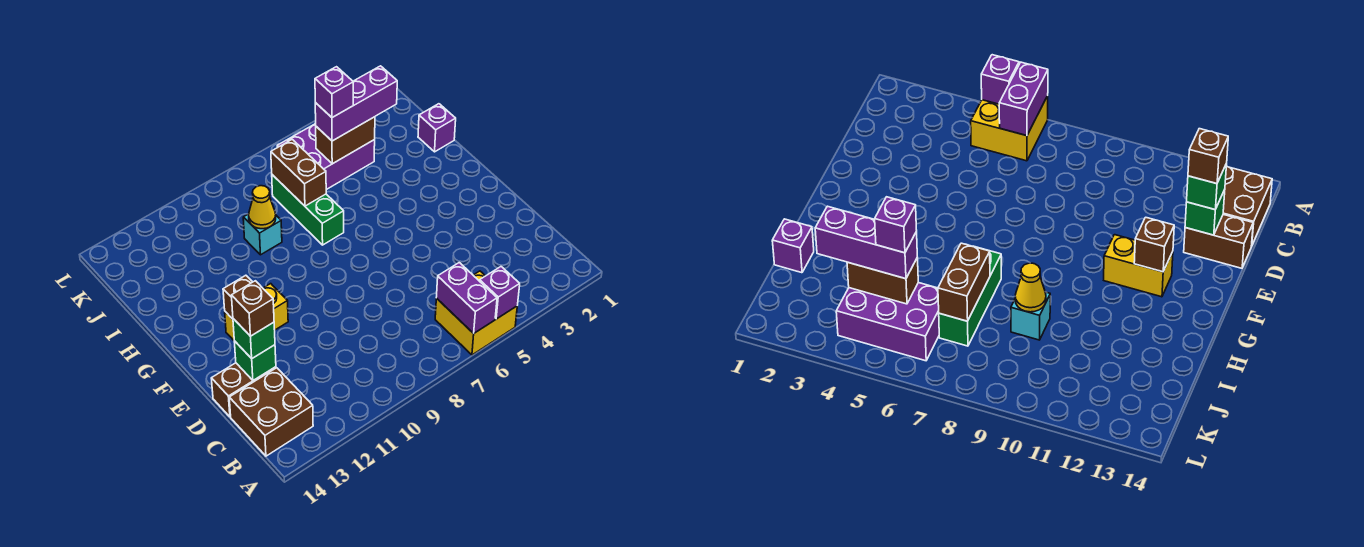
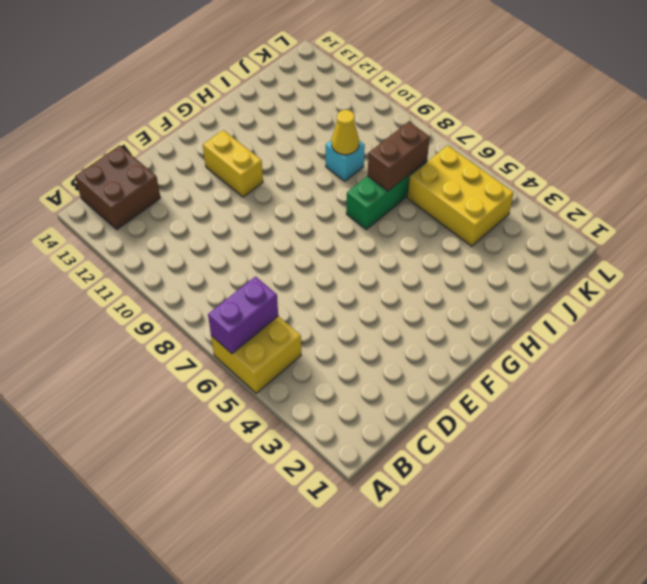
yellow 2x3 brick [407,145,514,246] -> purple 2x3 brick [277,124,375,190]
none -> brown 1x2 brick [211,363,276,417]
none -> purple 1x1 brick [418,104,456,152]
none -> purple 1x1 brick [480,267,520,319]

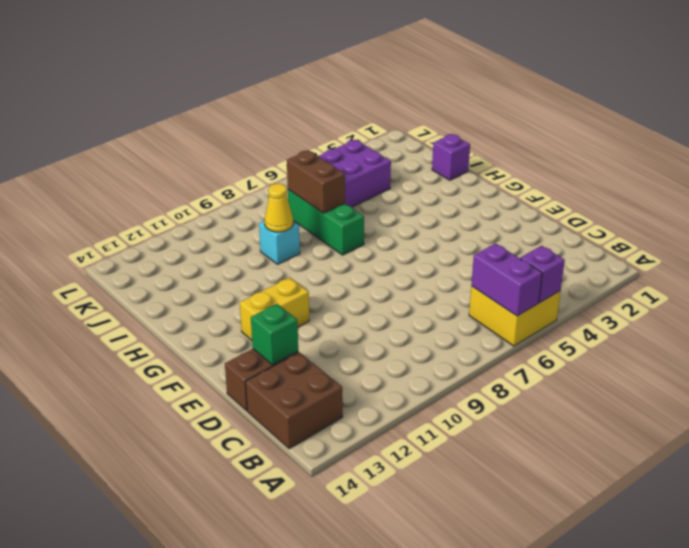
none -> brown 1x1 brick [223,275,252,319]
none -> brown 1x2 brick [316,117,375,164]
none -> green 1x1 brick [233,319,275,359]

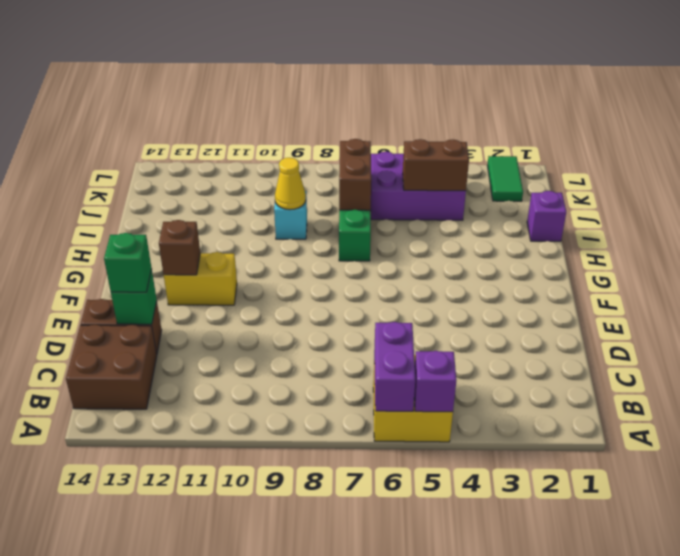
green 1x2 tile [487,156,523,201] -> none
none -> purple 1x3 brick [315,66,397,141]
none -> brown 1x1 brick [231,281,274,336]
none -> purple 1x1 brick [315,67,353,117]

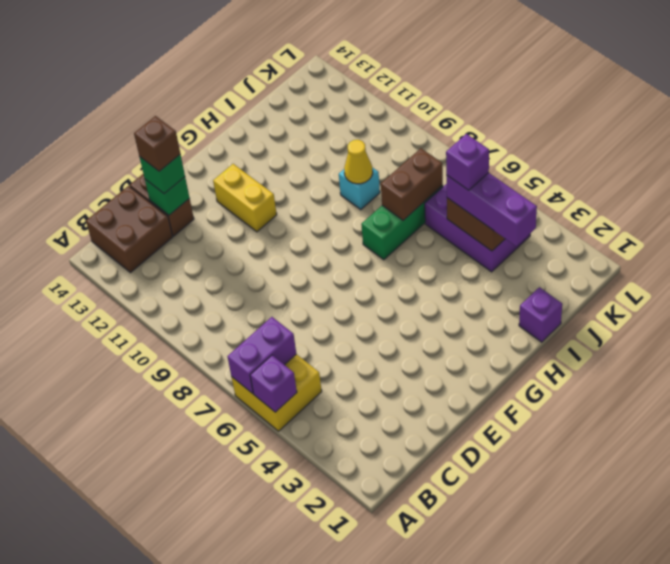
none -> brown 1x1 brick [223,275,252,319]

